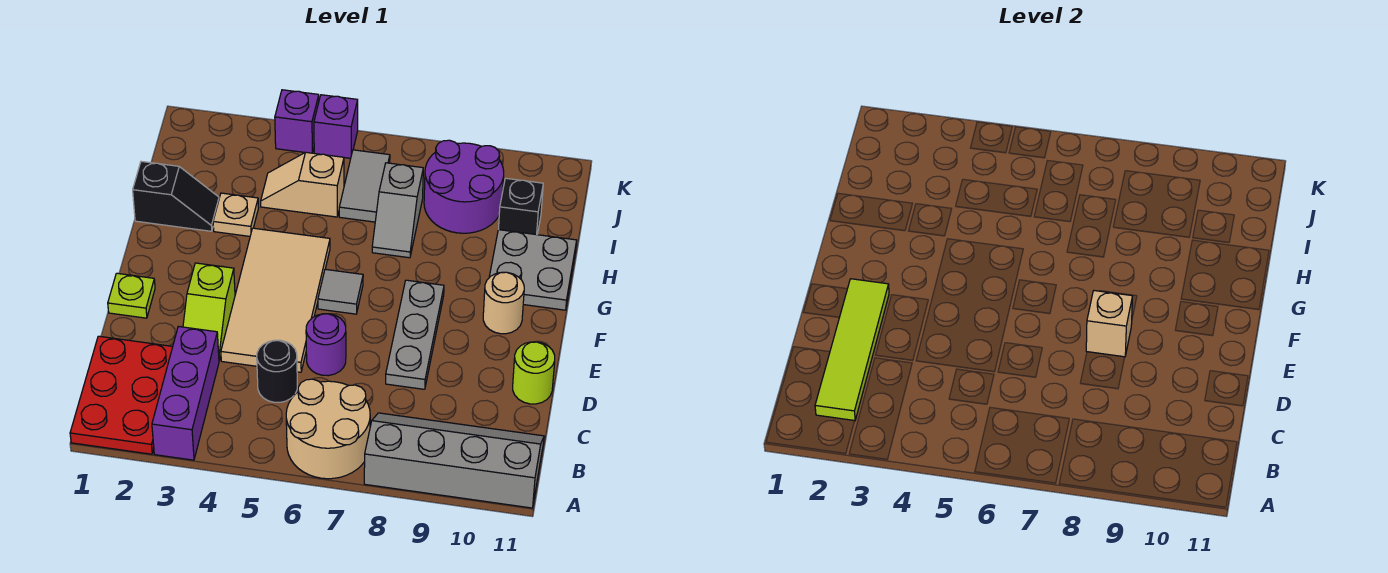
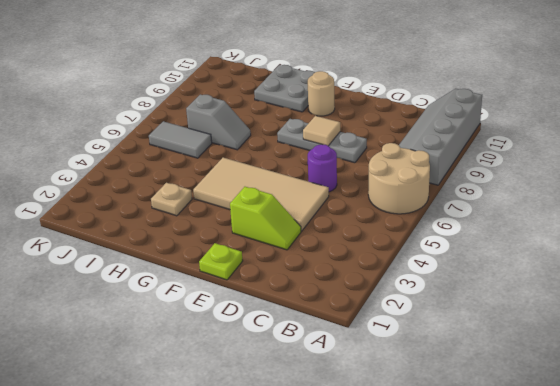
tan 1x1 tile [303,116,340,146] -> tan 1x1 brick [1086,291,1133,357]
none -> red 2x3 plate [70,336,173,454]
none -> purple 1x3 brick [152,326,219,460]
none -> black 1x1 round brick [257,340,297,402]

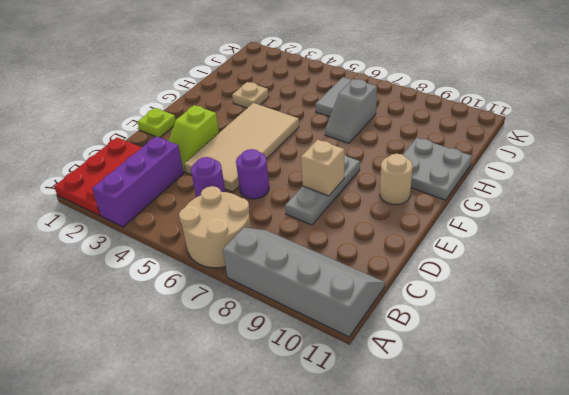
purple 1x1 round brick [191,157,225,197] -> black 1x1 round brick [257,340,297,402]
none -> lime 1x1 round brick [513,342,555,404]
none -> grey 1x1 tile [318,269,363,314]
none -> black 1x2 slope [133,161,219,231]

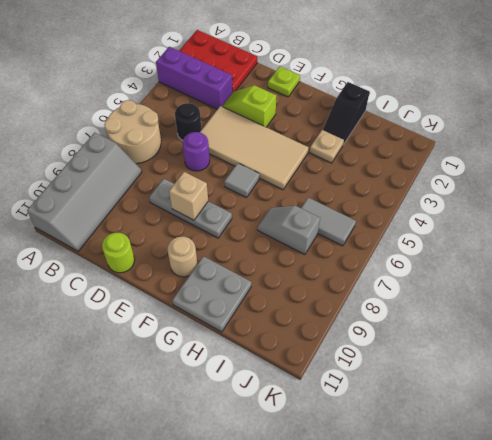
none -> tan 1x2 slope [261,152,344,217]
none -> purple 2x2 round brick [424,140,504,233]
none -> black 1x1 brick [499,178,543,235]

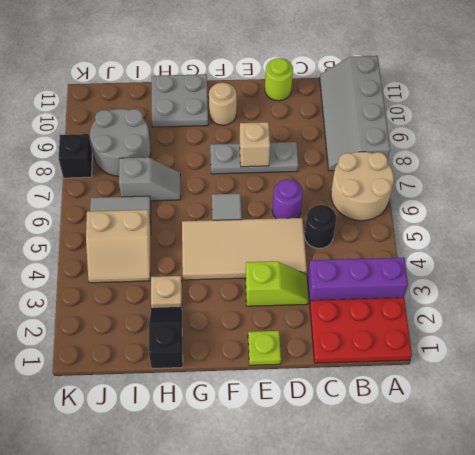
tan 2x2 slope [86,210,151,283] -> tan 1x2 slope [261,152,344,217]
grey 2x2 round brick [90,109,151,176] -> purple 2x2 round brick [424,140,504,233]
black 1x1 brick [58,134,92,178] -> black 1x1 brick moved to [499,178,543,235]
none -> purple 1x1 brick [275,90,319,153]
none -> purple 1x1 brick [314,95,358,158]
none -> lime 1x4 tile [815,279,889,421]

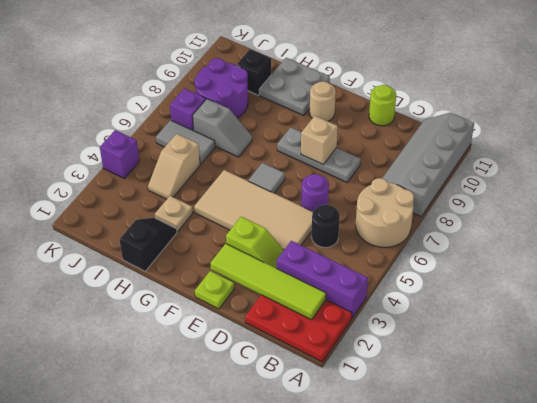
purple 1x1 brick [170,89,206,131] -> purple 1x1 brick moved to [314,95,358,158]

